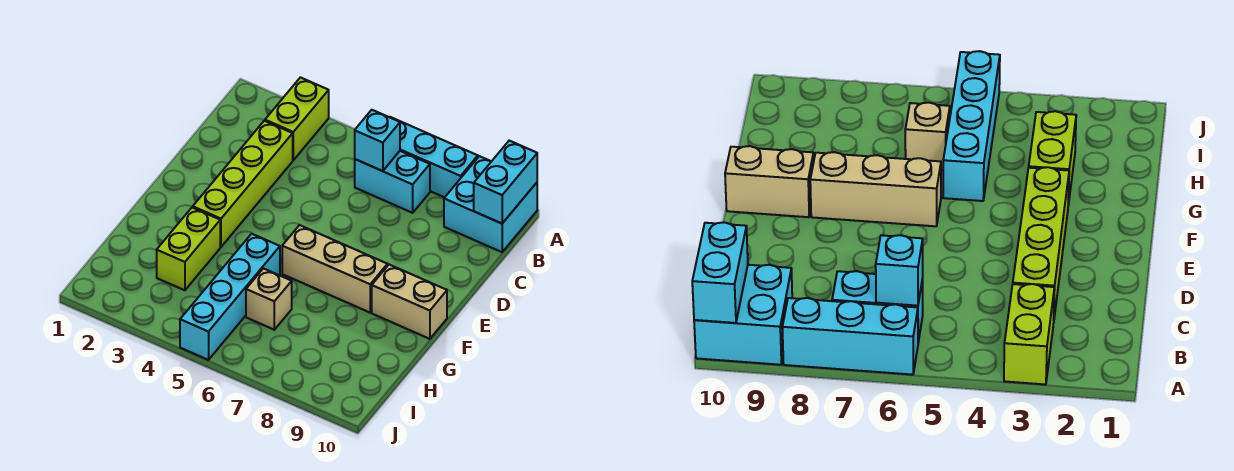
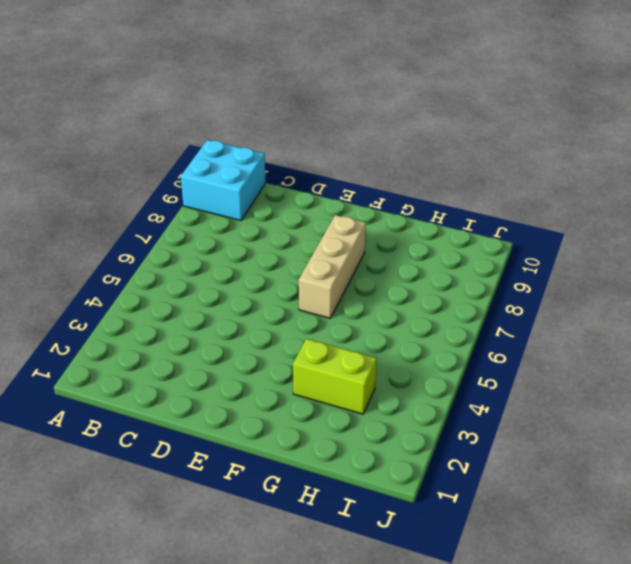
none -> lime 1x2 brick [265,77,329,160]
none -> cyan 1x3 brick [390,117,478,197]
none -> cyan 1x2 brick [355,151,430,213]

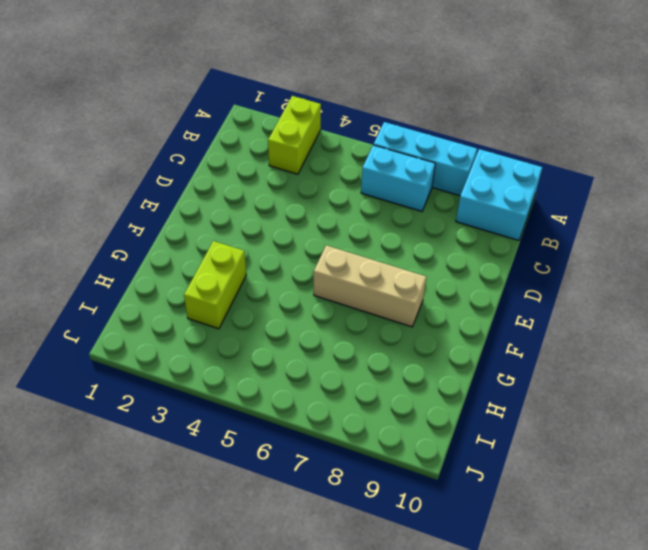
none -> lime 1x4 brick [193,121,293,247]
none -> tan 1x2 brick [372,264,447,339]
none -> cyan 1x4 brick [180,234,280,360]

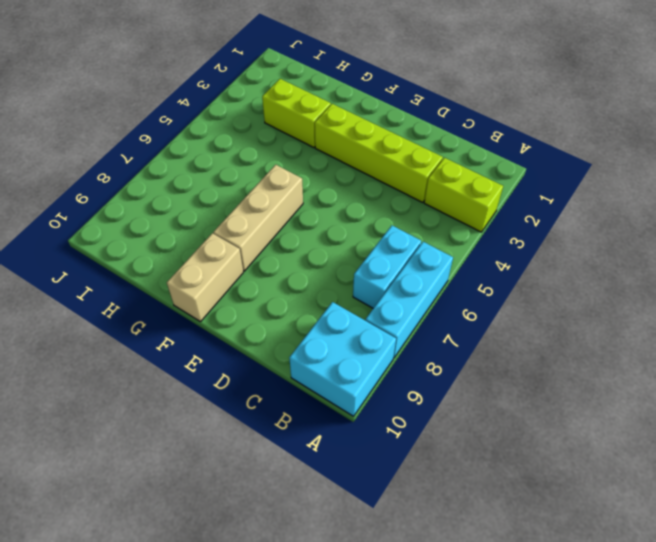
none -> cyan 1x4 brick [180,234,280,360]
none -> tan 1x1 brick [246,268,292,330]
none -> cyan 1x2 brick [474,141,537,223]

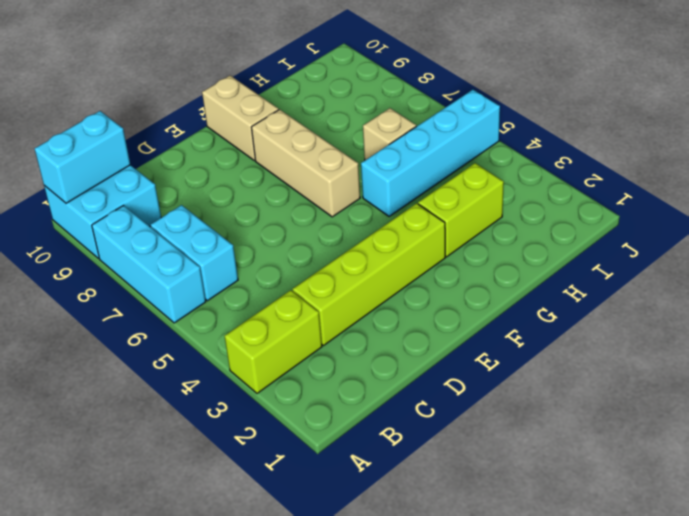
none -> cyan 1x1 brick [355,110,400,171]

